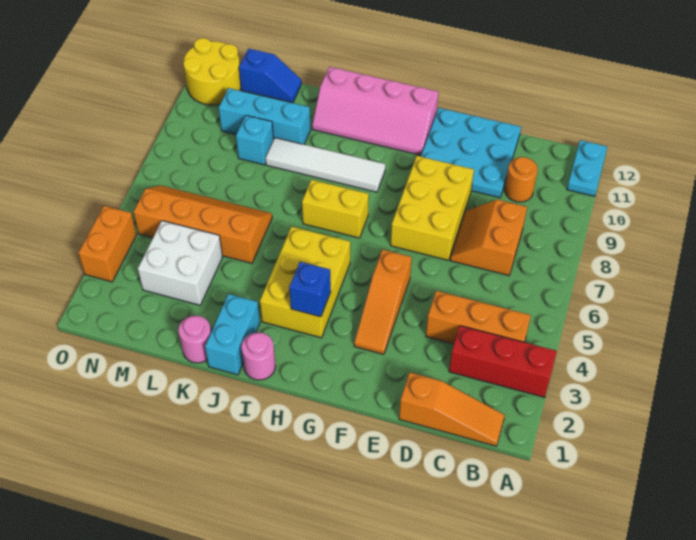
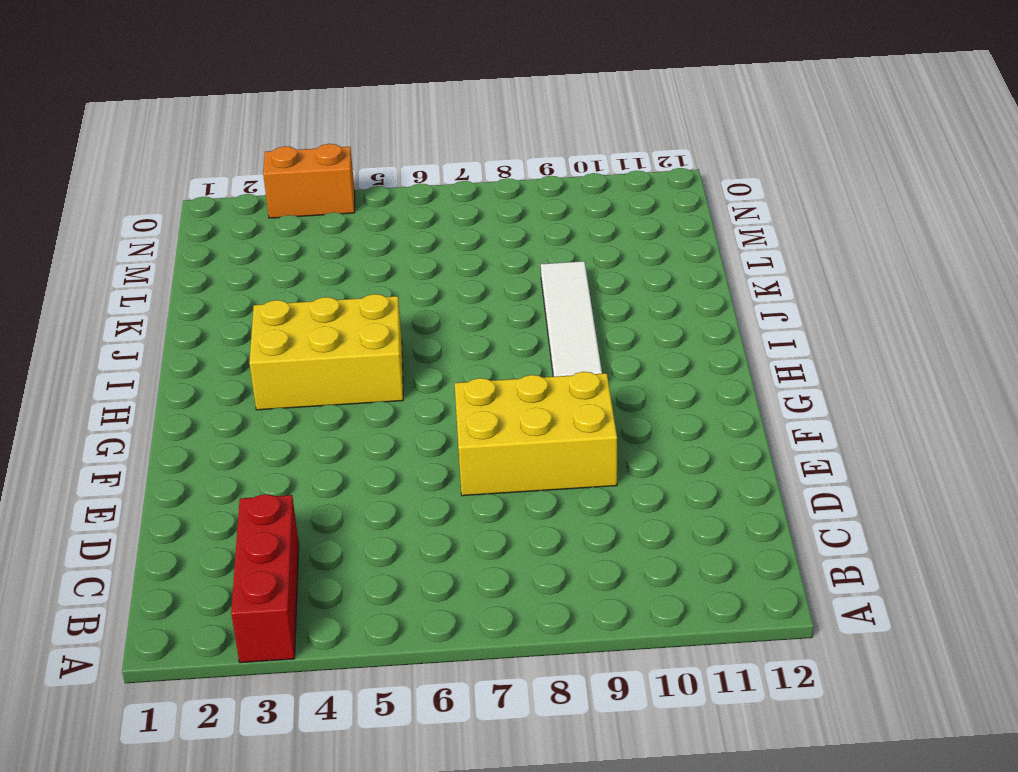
none -> cyan 1x2 plate [567,140,607,196]
none -> orange 1x3 slope [399,373,505,446]
none -> orange 1x3 brick [426,291,531,344]

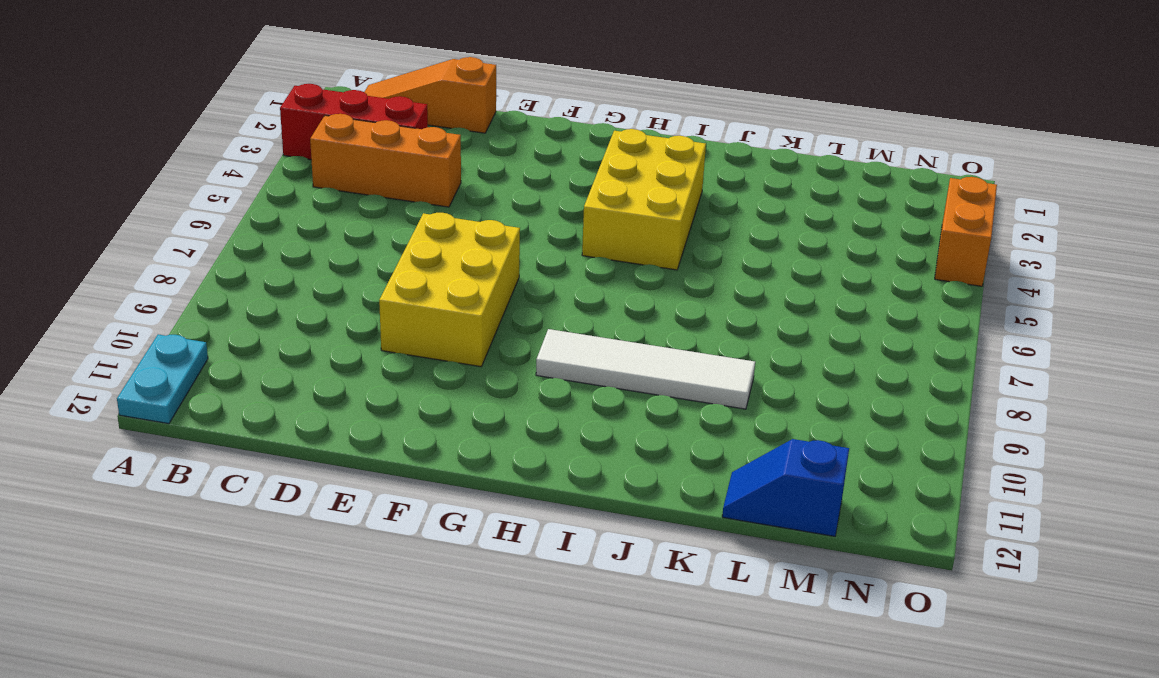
none -> orange 2x2 slope [450,200,527,275]
none -> orange 1x1 round brick [505,157,538,202]
none -> cyan 3x3 plate [421,108,521,198]

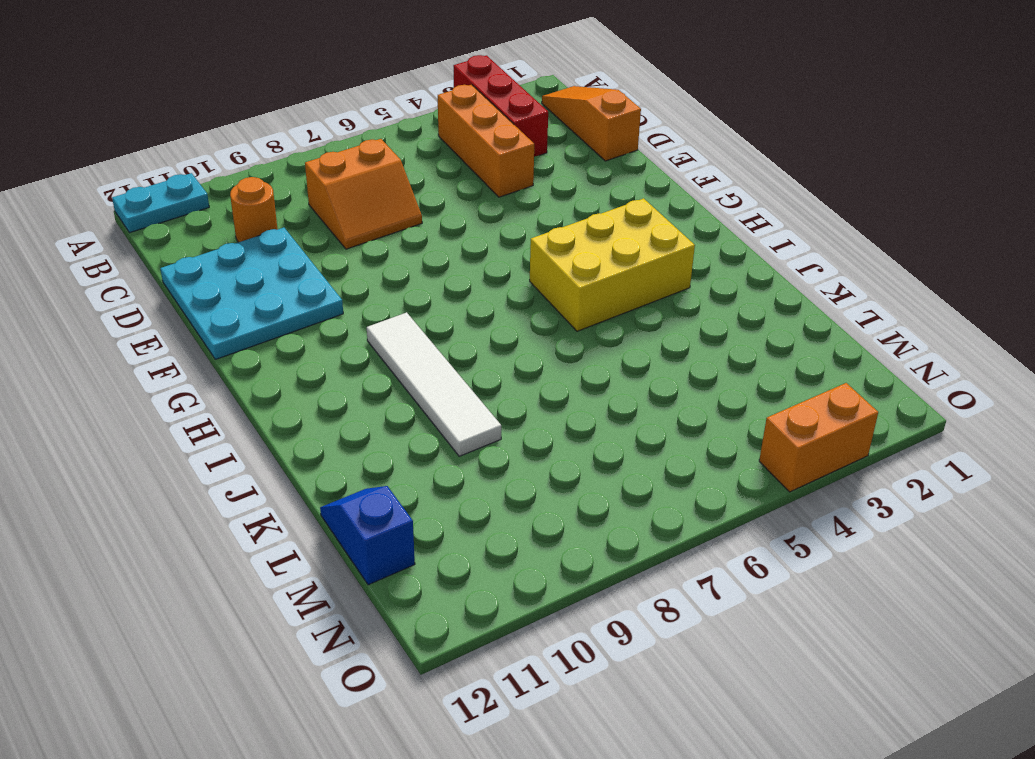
none -> yellow 2x3 brick [391,156,474,260]
none -> orange 1x3 slope [354,250,412,354]
none -> pink 2x4 slope [312,67,438,155]

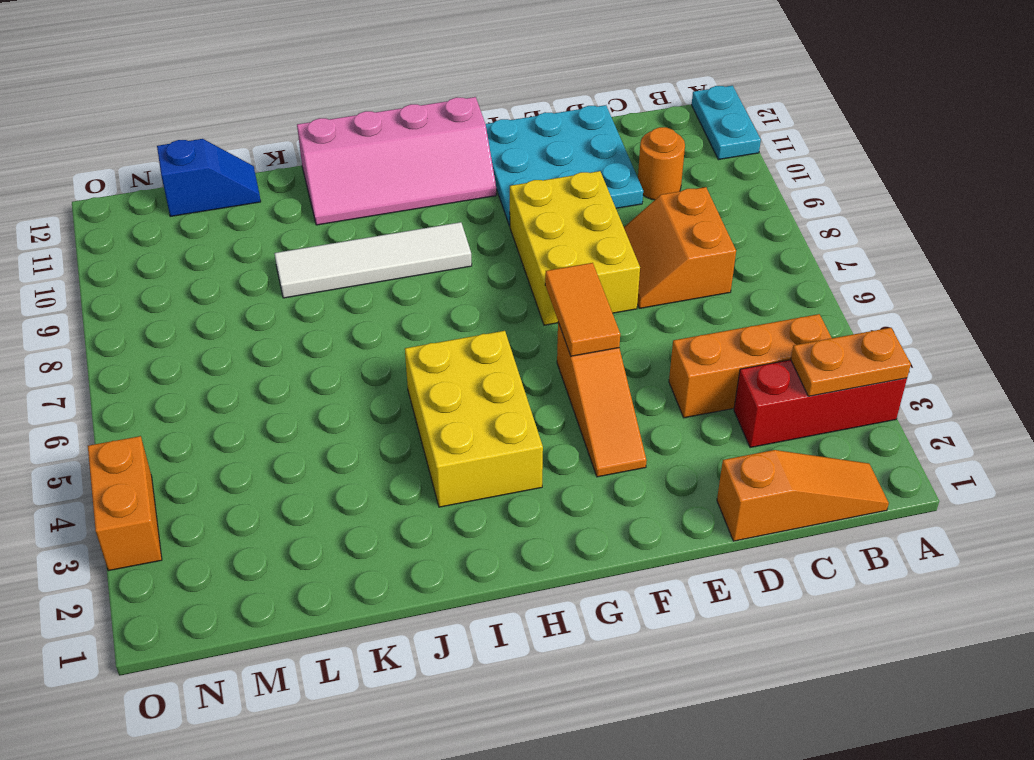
orange 1x2 plate [791,328,911,396] -> none
orange 1x2 tile [545,263,620,356] -> none
none -> yellow 1x2 brick [302,180,369,238]
none -> pink 1x1 round brick [241,332,276,380]
none -> cyan 1x2 brick [205,294,260,375]

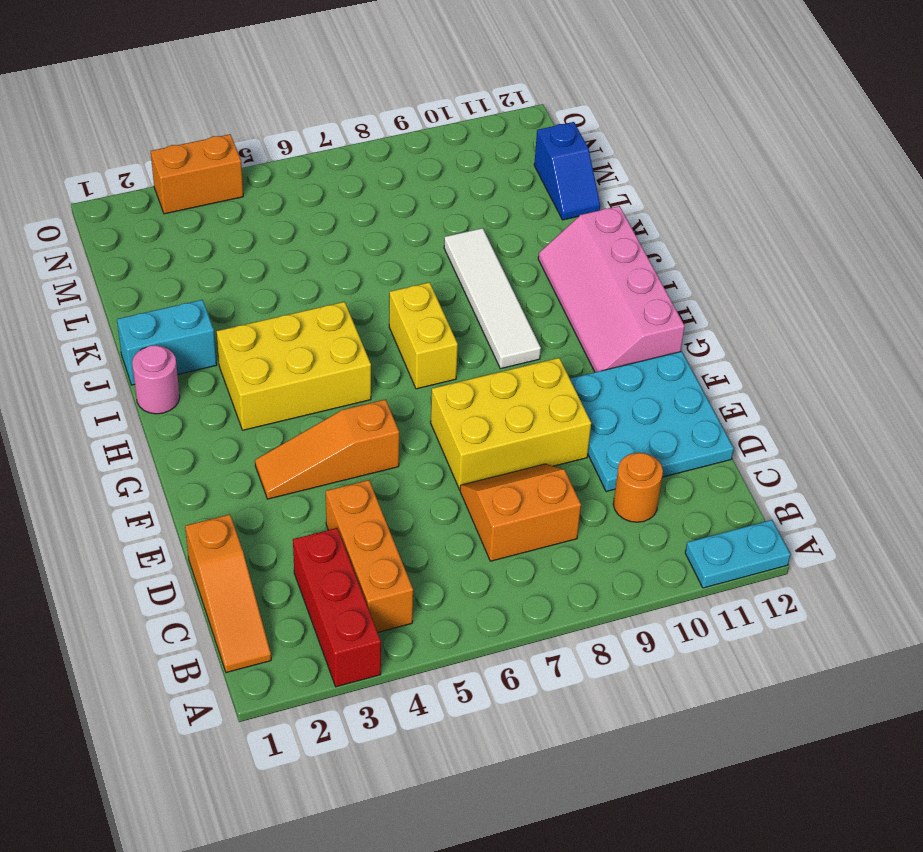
none -> pink 1x1 round brick [178,315,211,363]
none -> orange 2x4 slope [133,186,272,263]
none -> cyan 1x3 brick [219,88,311,144]

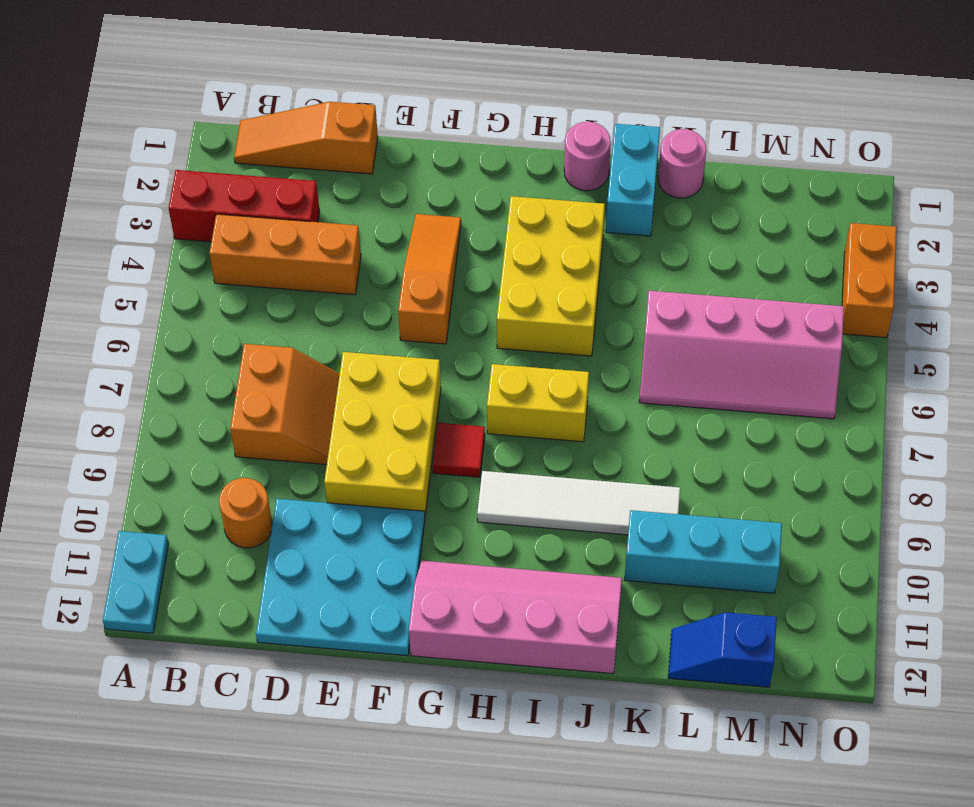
red 1x1 tile [432,423,485,477] -> none
pink 2x4 slope [639,291,844,419] -> orange 2x4 slope [133,186,272,263]
none -> white 2x2 brick [138,221,222,305]
none -> cyan 1x1 brick [236,115,274,165]
none -> yellow 2x2 round brick [183,38,241,105]

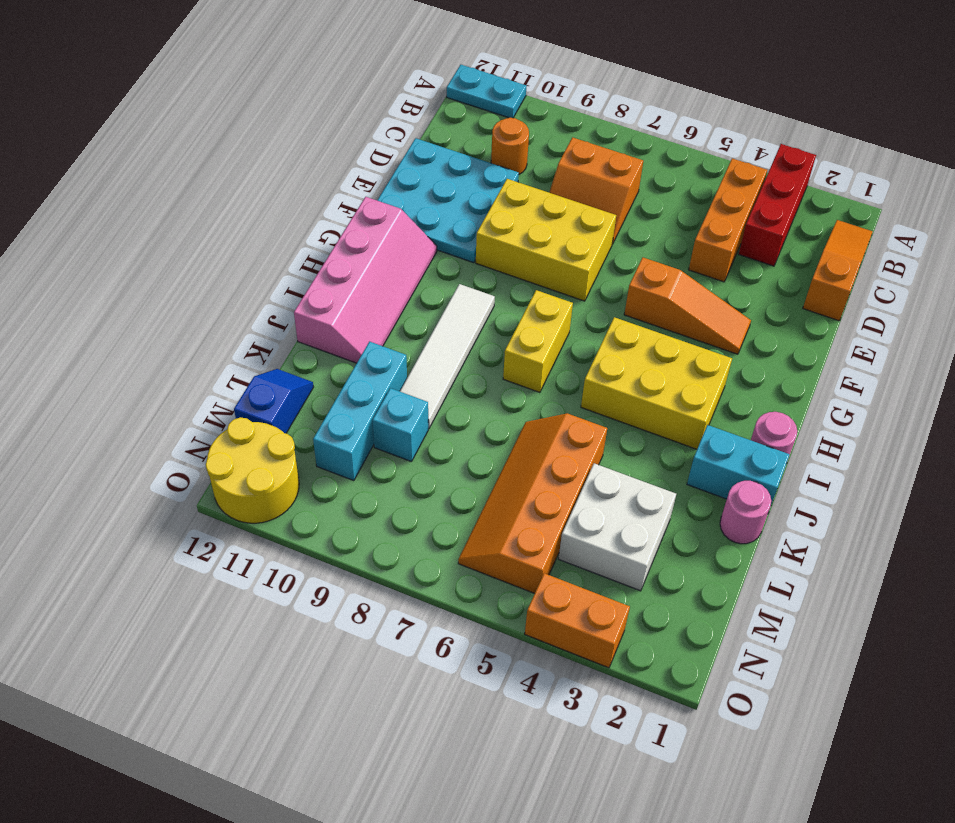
none -> blue 1x1 brick [289,262,331,317]

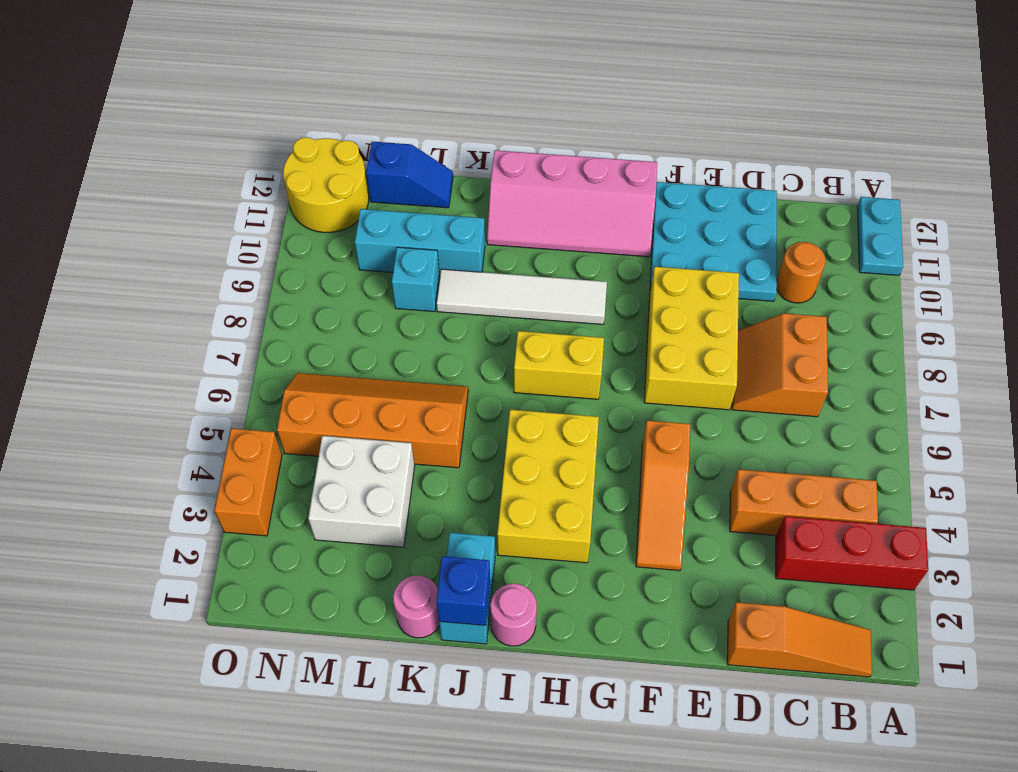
blue 1x1 brick [437,556,490,625] -> blue 1x1 brick moved to [289,262,331,317]

